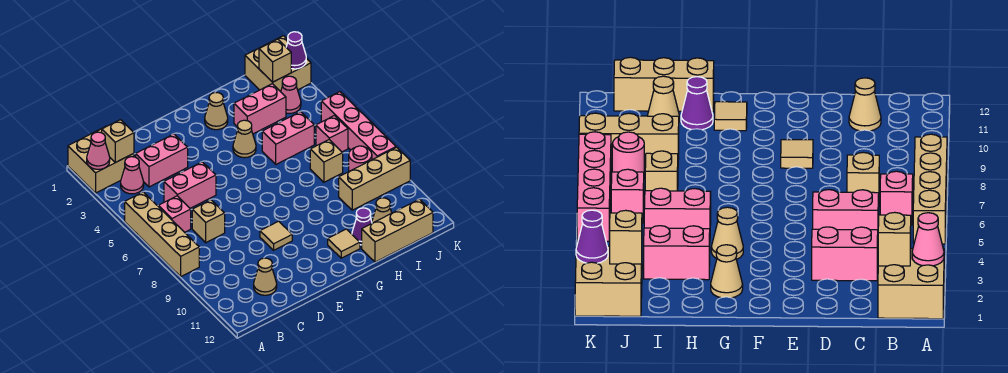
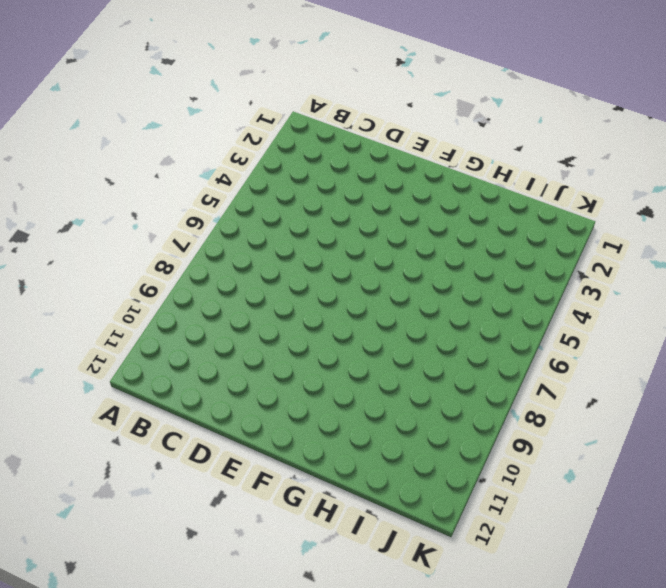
none -> tan 2x2 brick [68,126,134,193]
none -> tan 1x4 brick [125,192,199,276]
none -> pink 1x1 cone [121,157,144,194]

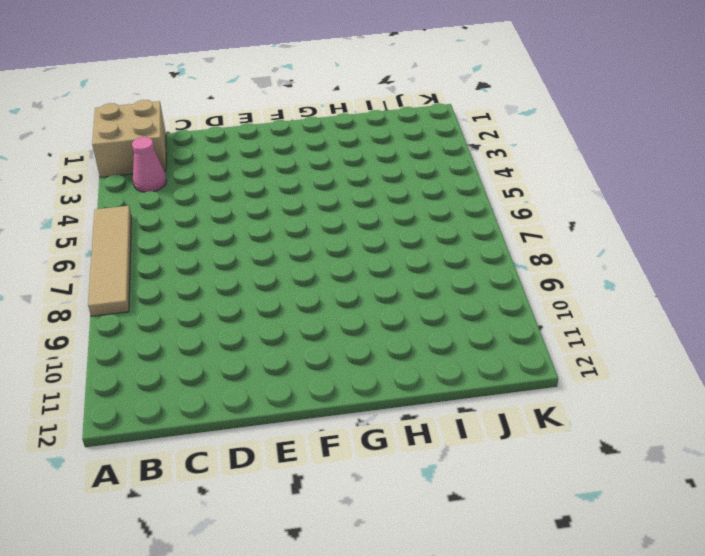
tan 1x4 tile [88,206,131,316] -> tan 1x4 brick [125,192,199,276]
none -> pink 1x1 brick [158,196,191,232]
none -> pink 1x2 brick [136,134,188,187]
none -> pink 1x2 brick [164,162,216,208]

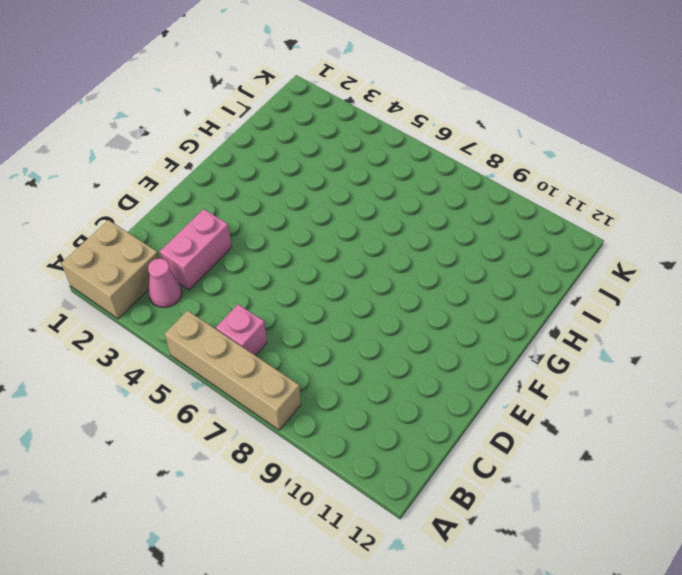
none -> pink 1x2 brick [164,162,216,208]
none -> tan 1x1 brick [192,200,225,243]
none -> tan 1x1 cone [254,258,277,295]

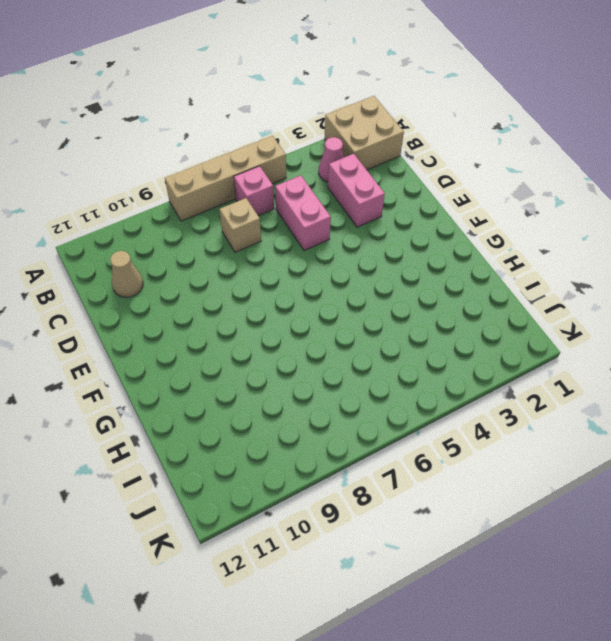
none -> tan 1x1 tile [260,221,292,250]
none -> tan 1x1 cone [205,92,228,130]
none -> tan 1x1 cone [233,120,256,158]

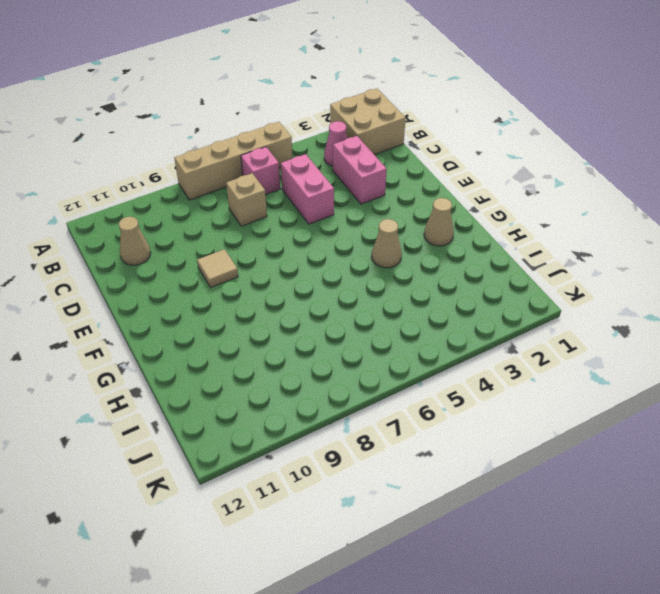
none -> tan 1x1 tile [328,229,360,258]
none -> pink 1x2 brick [234,84,286,134]
none -> pink 1x2 brick [262,112,314,164]

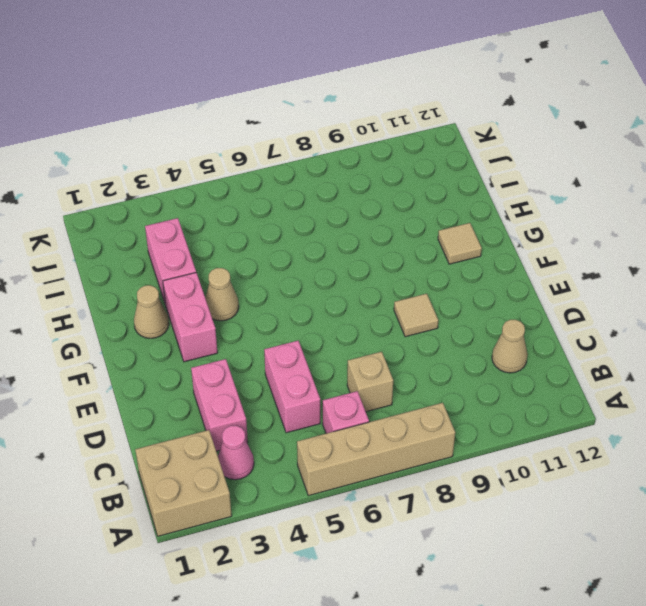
pink 1x2 brick [163,273,218,362] -> pink 1x2 brick moved to [262,112,314,164]
none -> purple 1x1 cone [352,208,372,245]
none -> tan 1x3 brick [362,199,433,262]
none -> tan 1x1 brick [310,140,343,182]

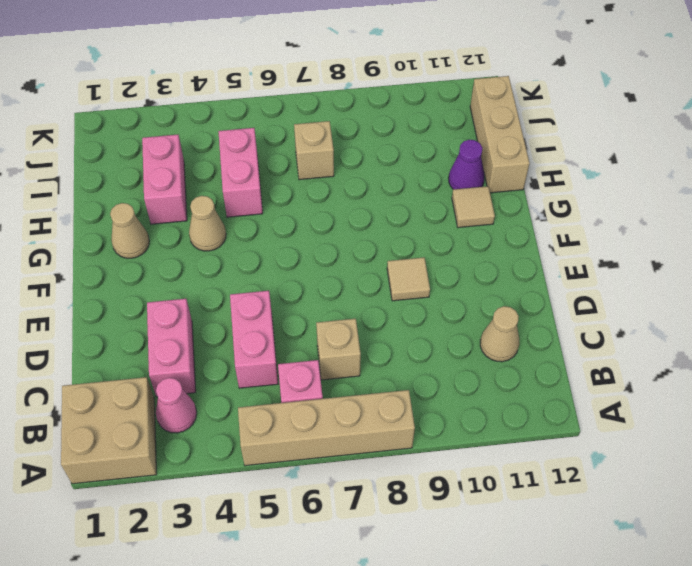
none -> tan 1x3 brick [339,147,410,210]
none -> tan 1x1 cone [372,198,392,223]
none -> tan 2x2 brick [245,36,311,92]

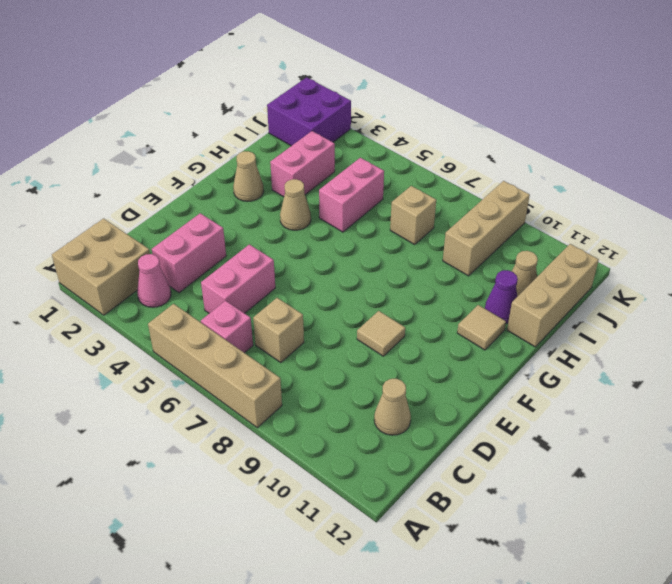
purple 2x2 brick [267,77,351,146] -> tan 2x2 brick [245,36,311,92]
none -> pink 1x1 cone [281,76,301,113]
none -> pink 1x1 brick [316,116,348,152]
none -> pink 1x1 round brick [349,146,372,171]

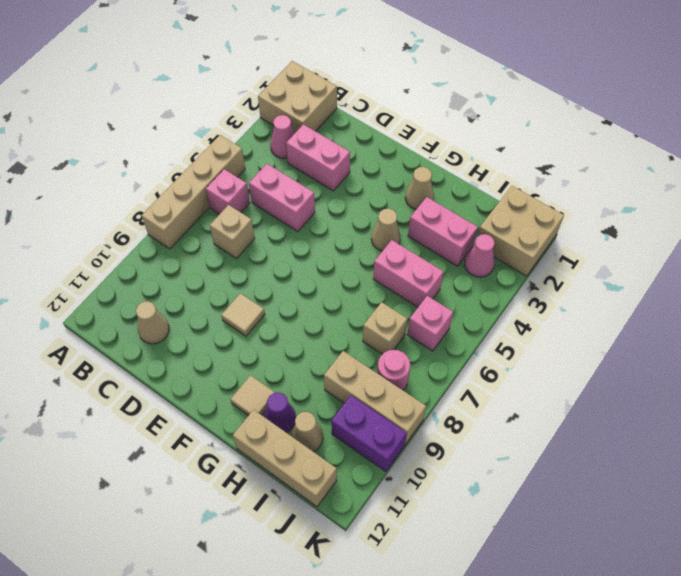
purple 1x2 brick [331,395,407,472] -> none
none -> pink 1x4 brick [321,92,396,160]
none -> pink 1x1 cone [87,132,110,169]
none -> tan 1x1 brick [102,120,134,163]

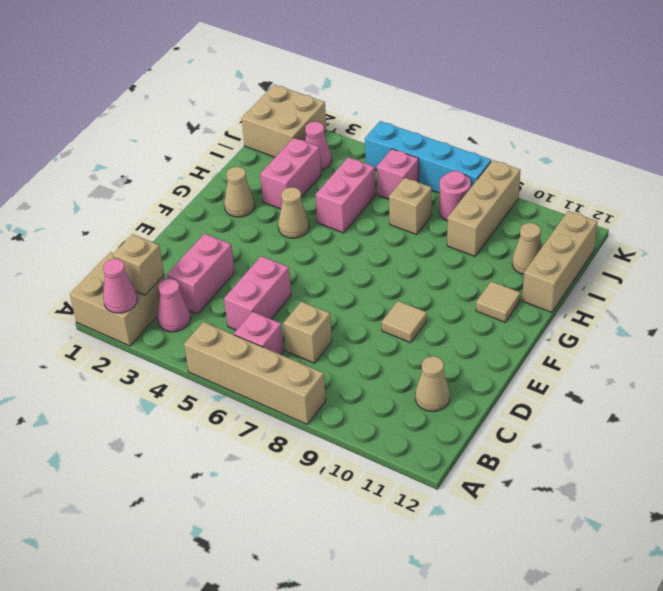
cyan 1x4 brick [365,121,491,193] -> pink 1x4 brick [321,92,396,160]
none -> purple 1x1 cone [352,208,372,245]
none -> tan 1x1 brick [259,39,291,82]
none -> purple 1x1 cone [286,32,306,69]

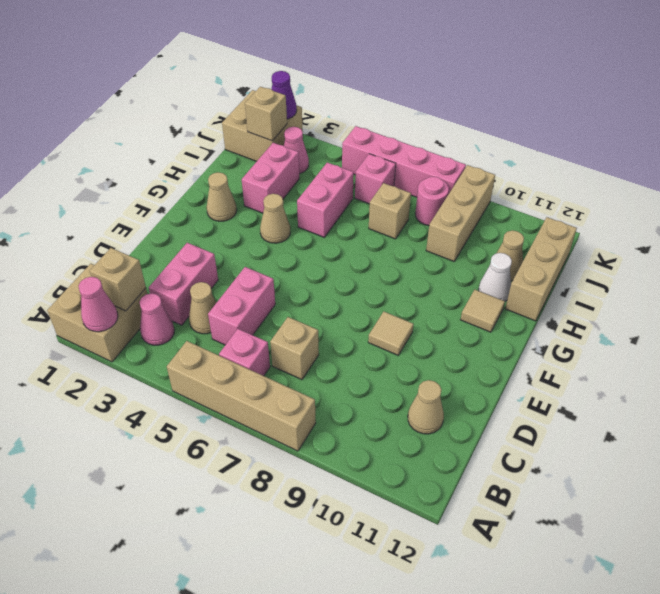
tan 1x1 cone [189,282,216,334] -> none
white 1x1 cone [479,253,512,301] -> purple 1x1 cone [352,208,372,245]

